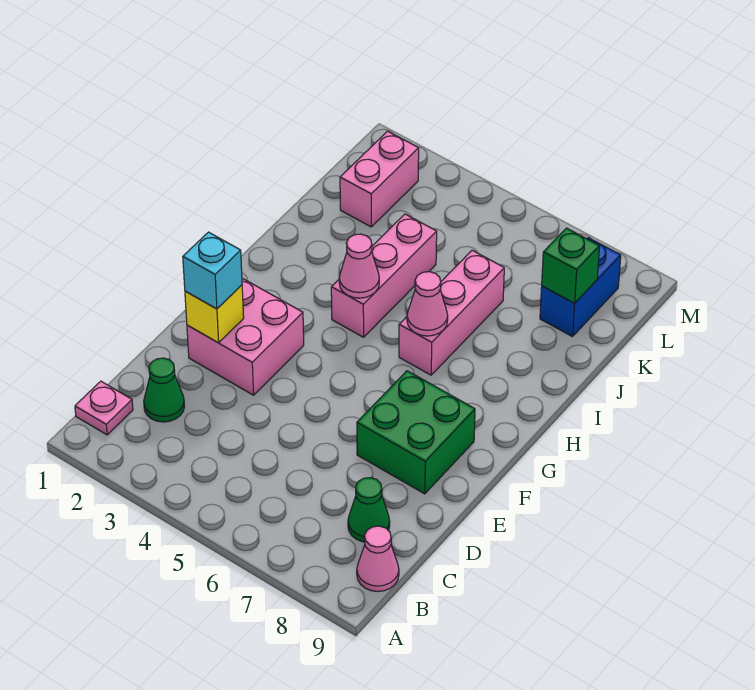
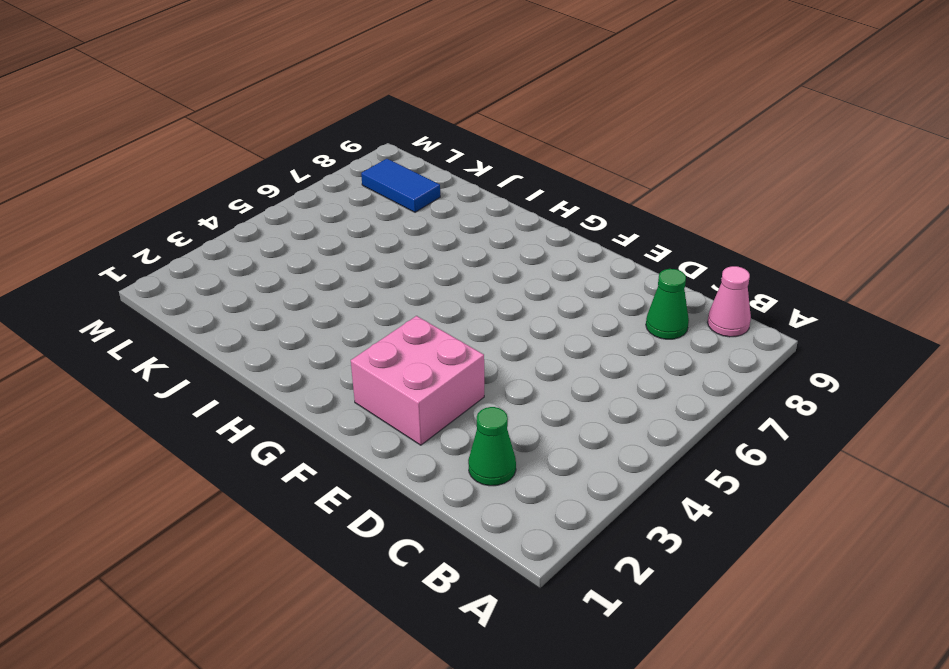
blue 1x2 tile [361,159,440,212] -> blue 1x2 brick [540,238,621,337]
none -> pink 1x1 plate [75,381,133,435]
none -> green 2x2 brick [357,371,475,494]
none -> pink 1x3 brick [331,214,437,337]

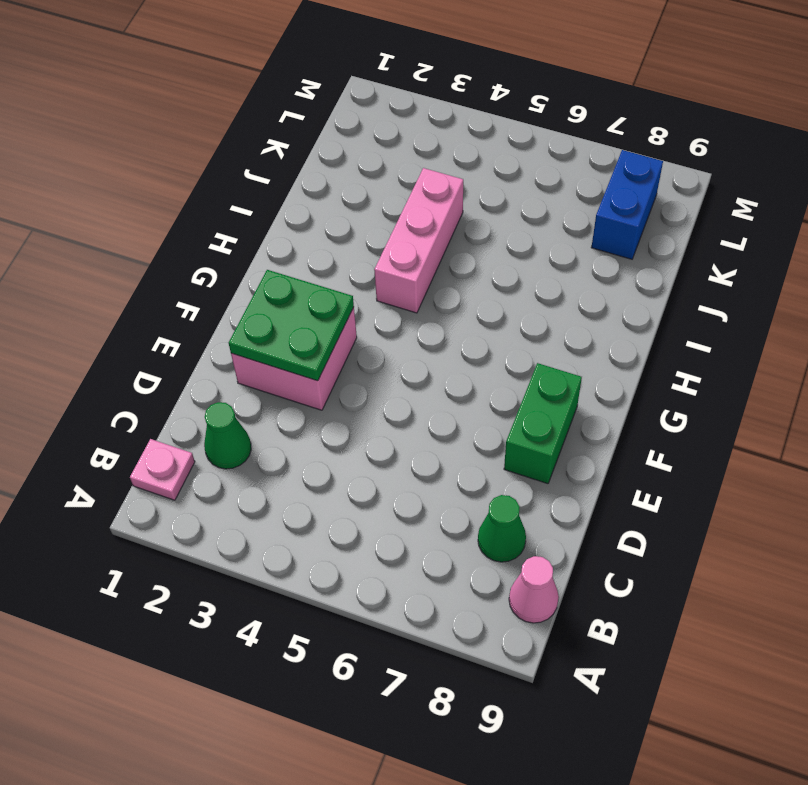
green 2x2 plate [229,270,354,381] -> yellow 1x1 brick [185,285,244,343]
green 1x2 brick [504,363,582,484] -> green 2x2 brick [357,371,475,494]
none -> pink 1x3 brick [399,250,504,375]
none -> pink 1x2 brick [340,131,419,227]
none -> pink 1x1 cone [339,234,379,298]

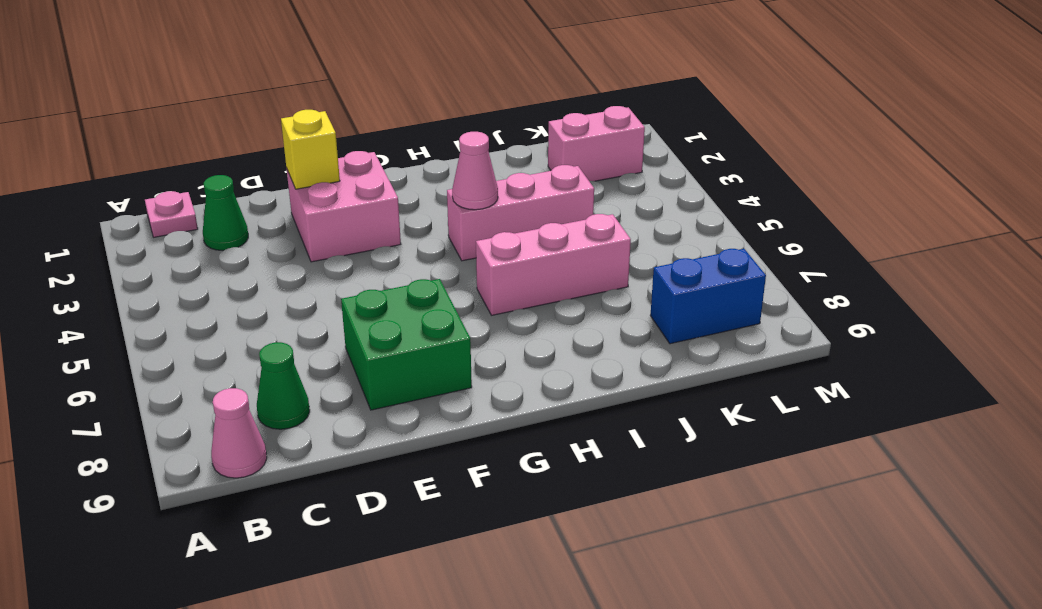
none -> pink 1x1 cone [407,272,448,336]
none -> green 1x1 brick [542,228,600,303]
none -> cyan 1x1 brick [183,232,242,309]

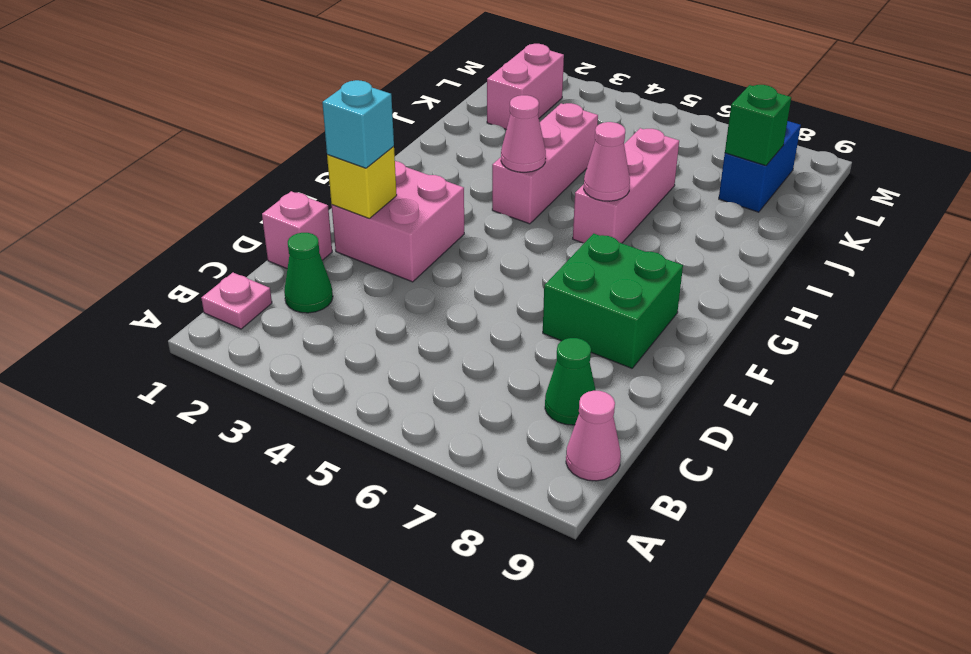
pink 1x1 brick [262,191,332,269] -> none

